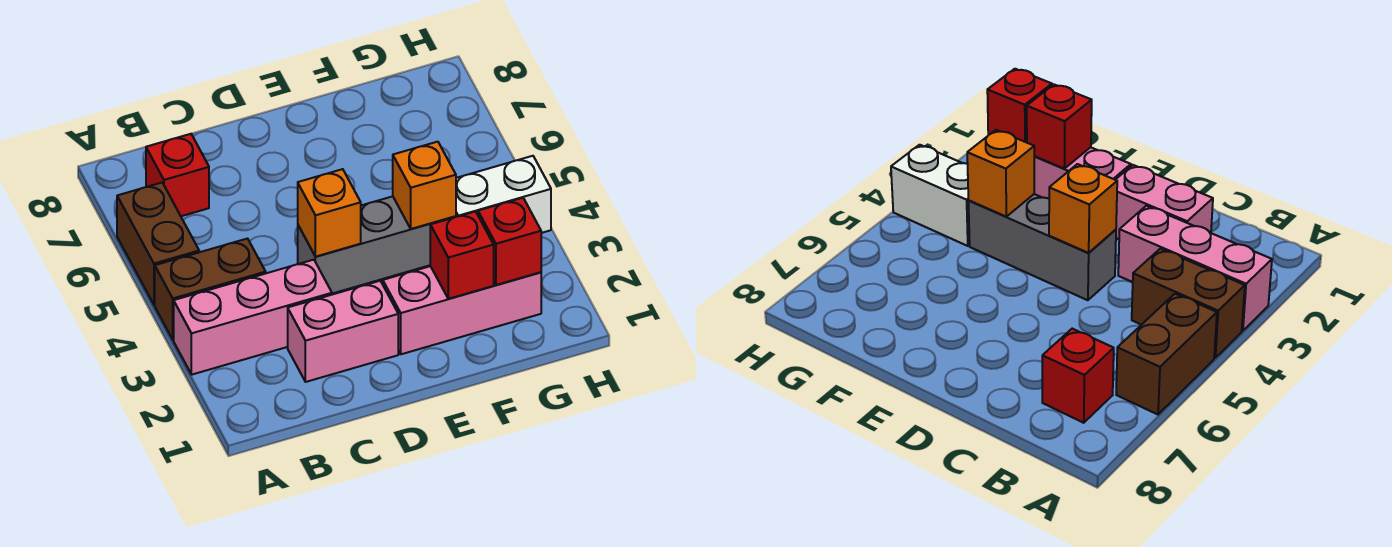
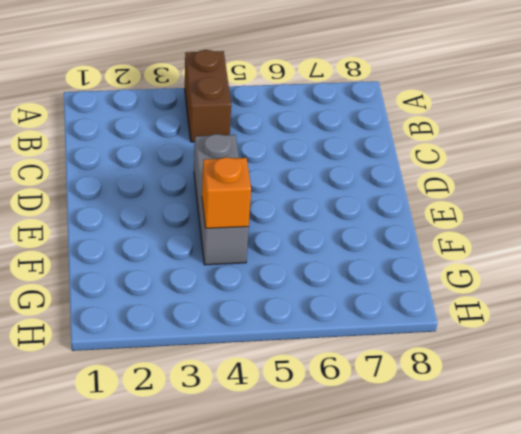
none -> pink 1x3 brick [174,260,332,375]
none -> brown 1x2 brick [117,183,199,305]
none -> red 1x1 brick [146,134,209,216]

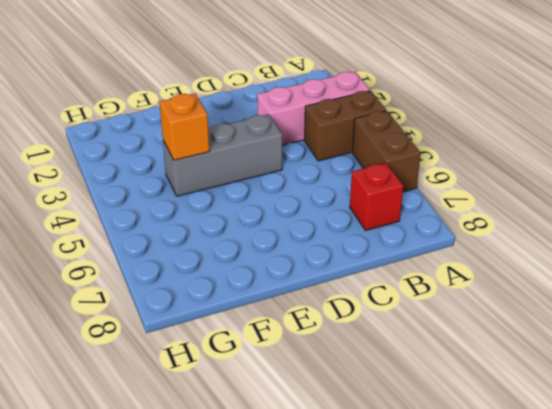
none -> pink 1x2 brick [288,281,398,382]
none -> pink 1x3 brick [383,266,541,354]
none -> white 1x2 brick [456,156,551,233]

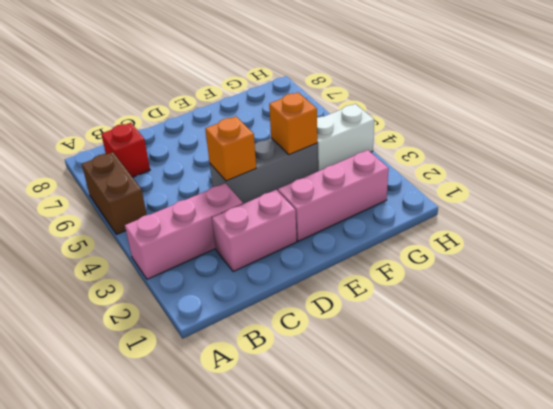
none -> brown 1x2 brick [155,239,266,340]
none -> red 1x1 brick [430,211,494,299]
none -> red 1x1 brick [478,198,541,285]

